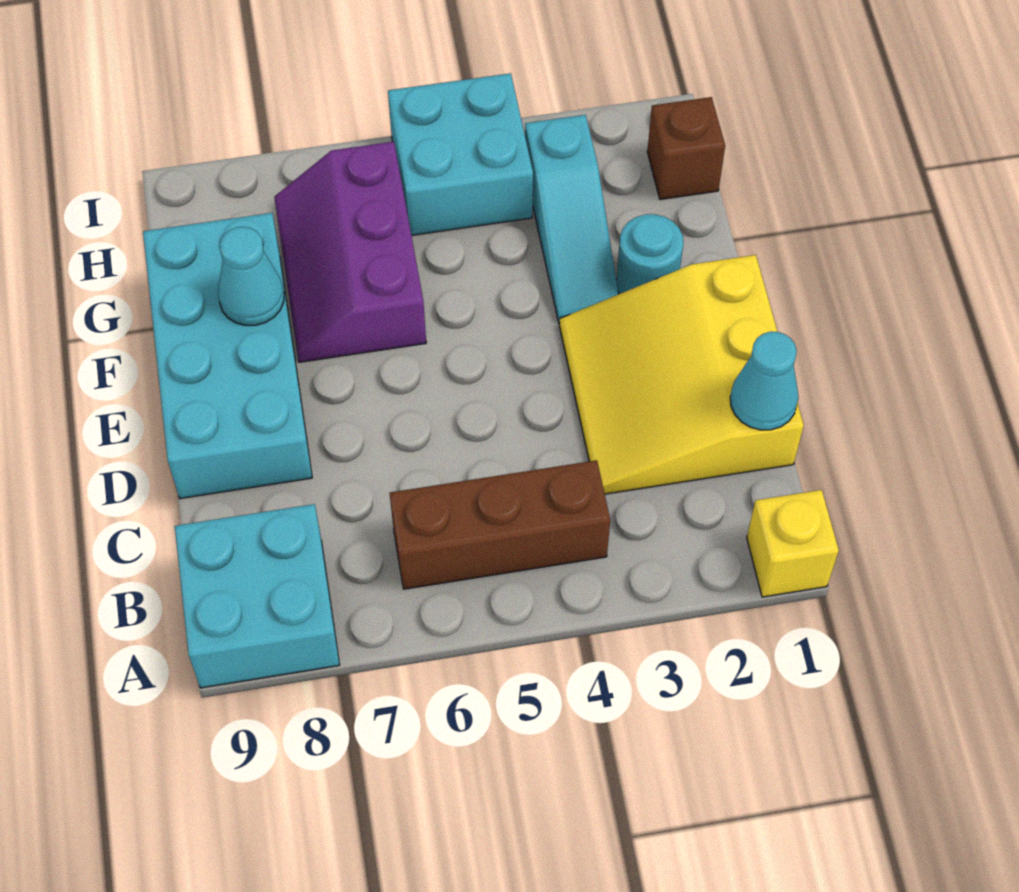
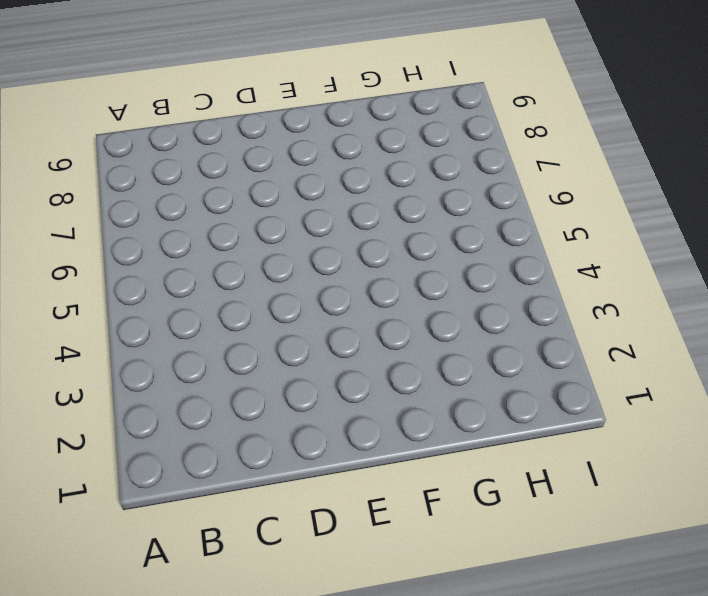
none -> yellow 1x1 brick [747,490,839,597]
none -> cyan 2x2 brick [175,504,340,688]
none -> brown 1x3 brick [390,460,610,589]

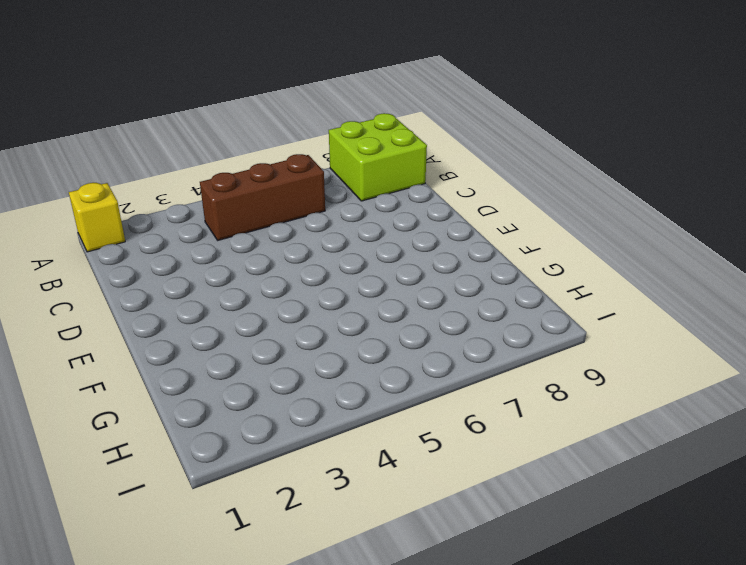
lime 2x2 brick [329,113,427,201] -> cyan 2x2 brick [175,504,340,688]
none -> yellow 3x3 slope [559,255,804,494]
none -> cyan 2x4 brick [143,213,312,499]
none -> cyan 1x1 round brick [616,214,683,294]

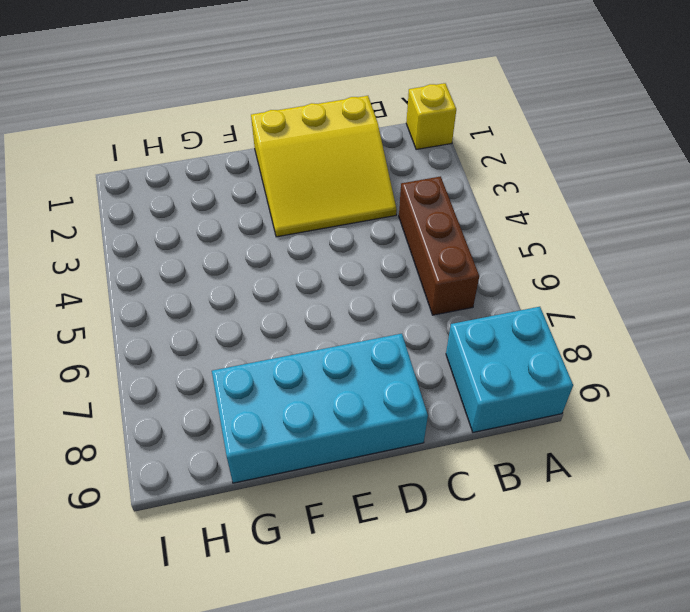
none -> cyan 1x1 round brick [616,214,683,294]
none -> cyan 1x3 slope [525,115,618,323]
none -> purple 2x3 slope [274,142,426,362]

